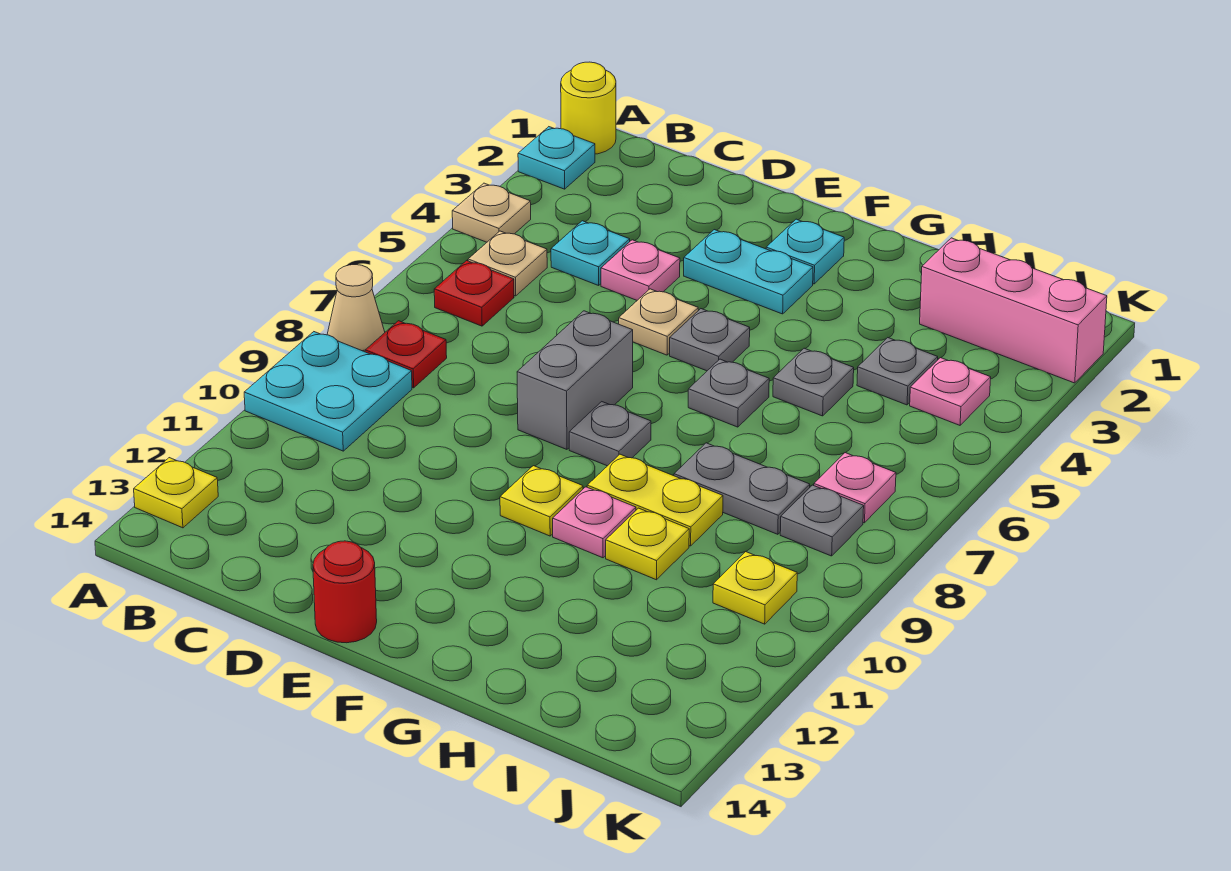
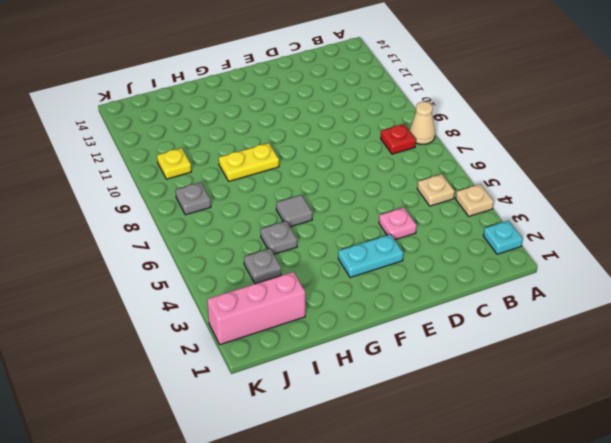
grey 1x1 tile [276,195,312,227] -> grey 1x1 plate [688,359,769,427]
none -> yellow 1x1 round brick [561,62,616,154]
none -> cyan 2x2 plate [244,332,412,451]
none -> yellow 1x1 plate [134,458,218,528]
none -> red 1x1 plate [434,261,514,326]

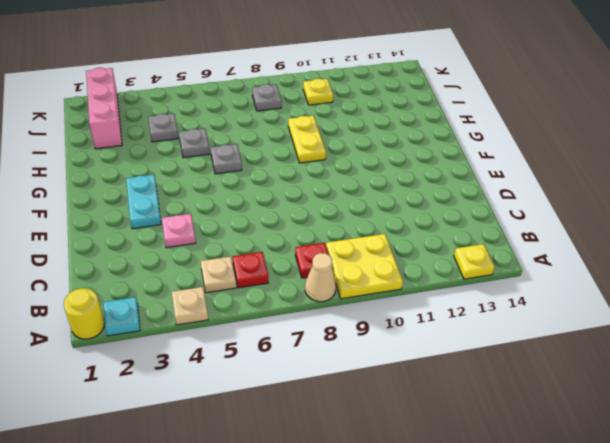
yellow 2x2 plate [326,234,403,299] -> cyan 2x2 plate [244,332,412,451]
none -> cyan 1x1 plate [551,221,630,285]
none -> tan 1x1 plate [619,289,698,355]
none -> grey 1x2 brick [517,311,633,449]
none -> red 1x1 round brick [313,541,377,643]

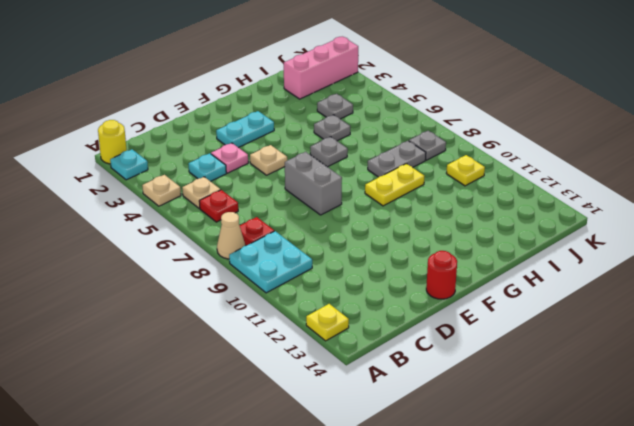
none -> cyan 1x1 plate [766,219,844,284]
none -> grey 1x1 plate [670,309,750,371]
none -> grey 1x1 plate [569,402,651,466]
none -> yellow 1x1 plate [500,466,583,536]

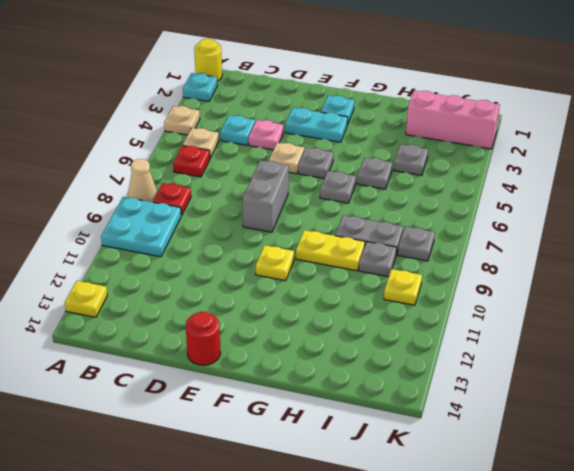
grey 1x1 plate [359,242,397,277] -> grey 1x1 plate moved to [569,402,651,466]
none -> pink 1x1 plate [553,487,636,558]
none -> yellow 1x1 plate [606,508,689,580]
none -> pink 1x1 plate [910,358,991,425]
none -> pink 1x1 plate [814,453,896,523]

